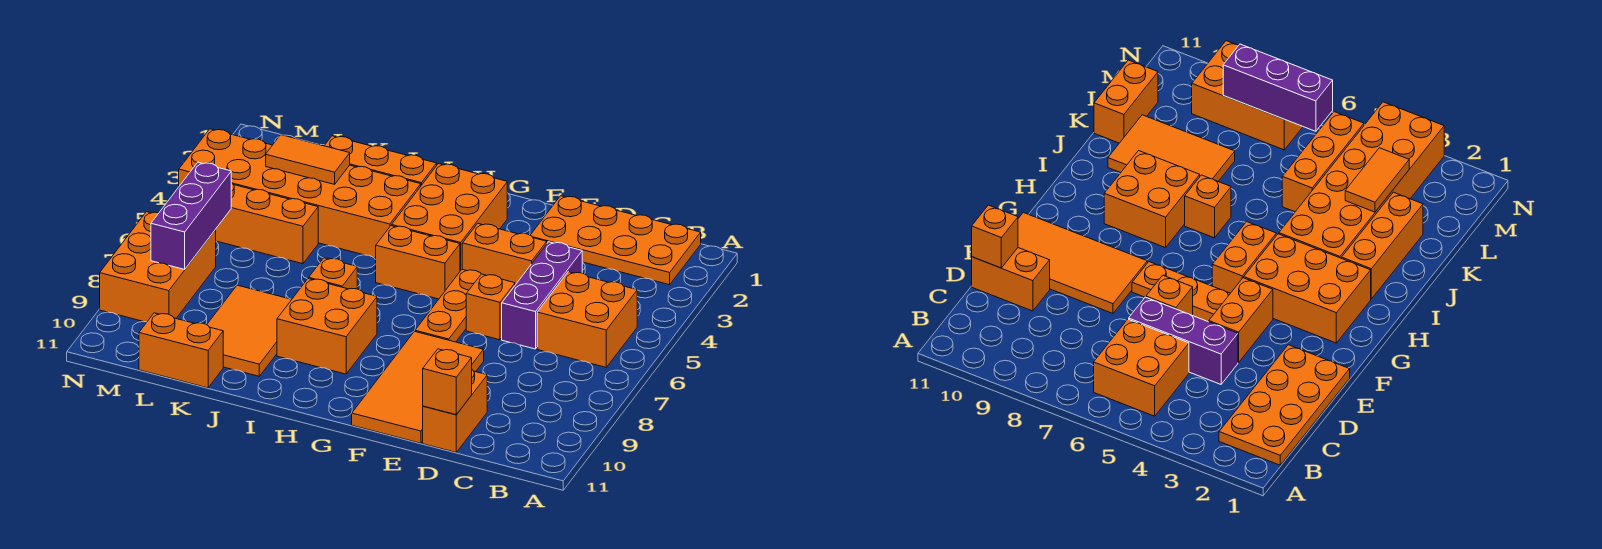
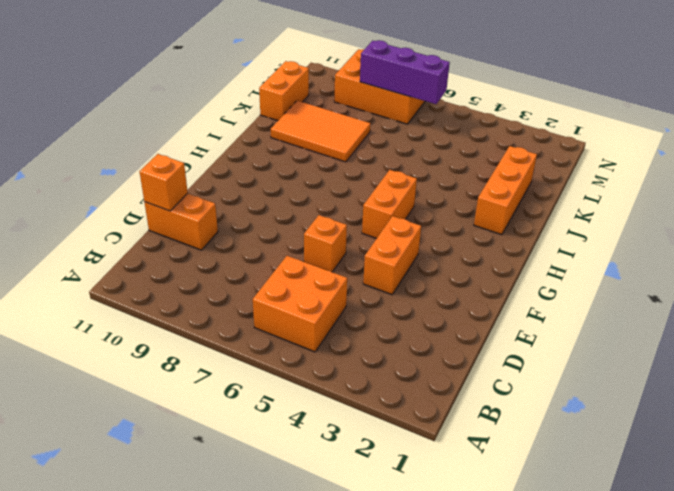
none -> orange 2x4 plate [530,196,701,285]
none -> purple 1x3 brick [502,242,582,349]
none -> orange 2x4 tile [352,331,484,443]

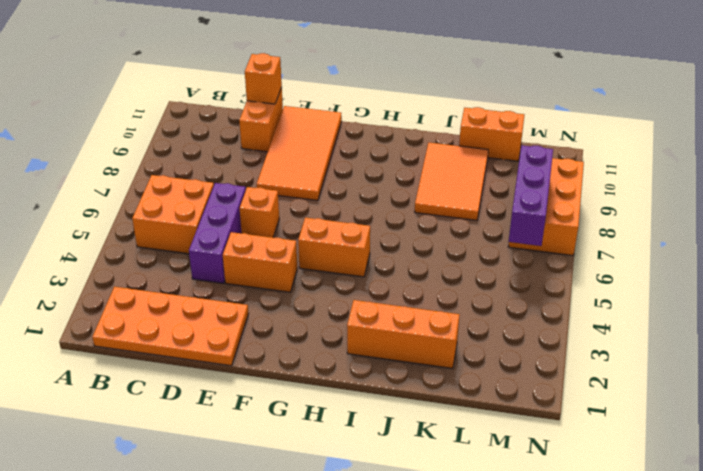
none -> orange 1x3 plate [415,269,481,342]
none -> orange 2x3 brick [392,164,507,271]
none -> orange 2x2 brick [277,278,377,374]

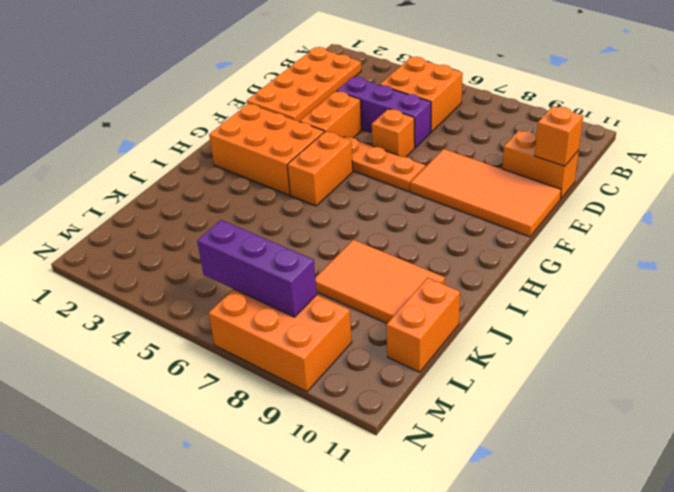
none -> orange 2x2 brick [277,278,377,374]
none -> orange 1x3 brick [324,136,437,185]
none -> orange 2x6 brick [179,129,421,258]

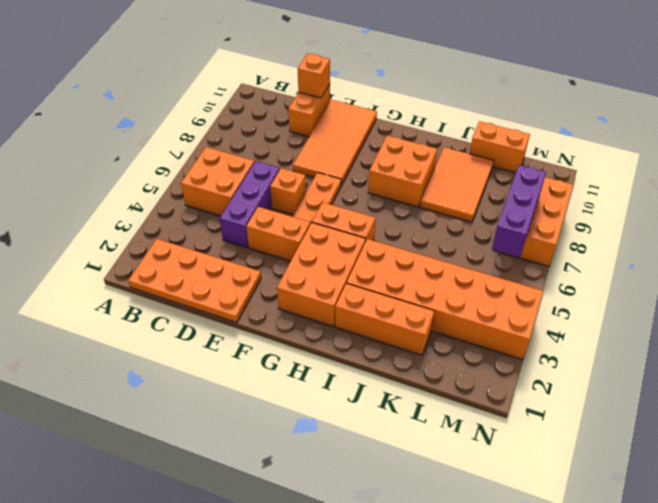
none -> orange 1x1 brick [309,258,357,289]
none -> orange 1x3 brick [215,183,318,264]
none -> orange 1x2 tile [266,135,350,184]

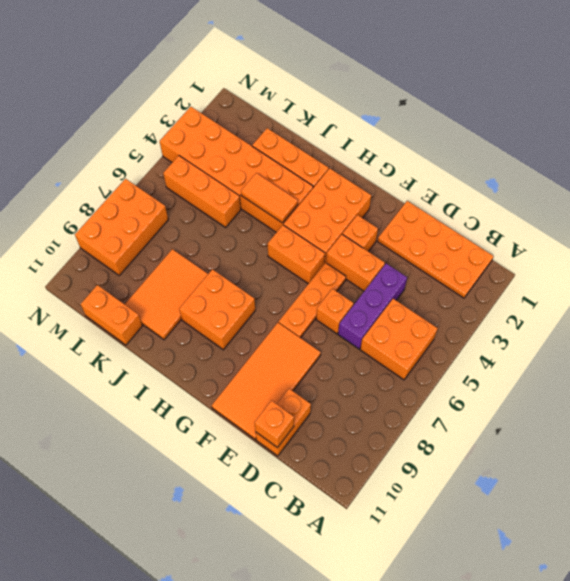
orange 1x1 brick [342,215,378,251] -> orange 1x1 brick moved to [309,258,357,289]
orange 1x2 tile [241,173,298,223] -> orange 1x2 tile moved to [266,135,350,184]
none -> purple 1x3 brick [151,162,231,269]

